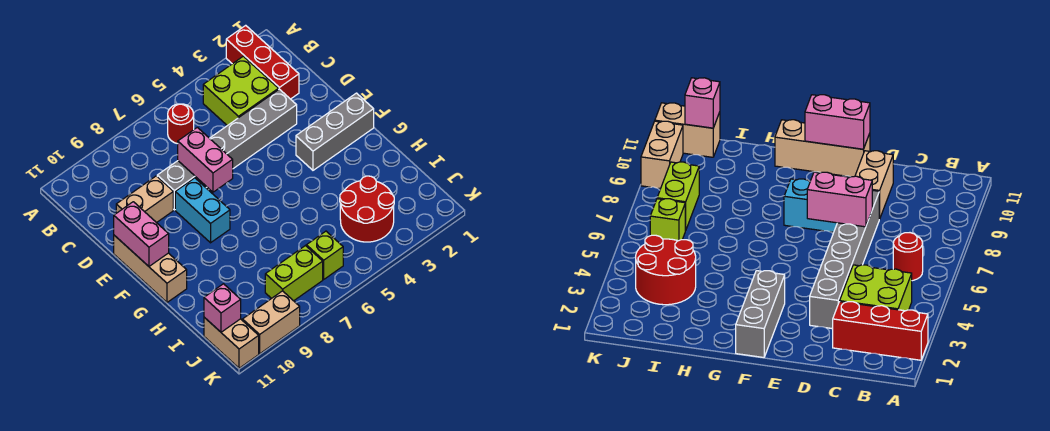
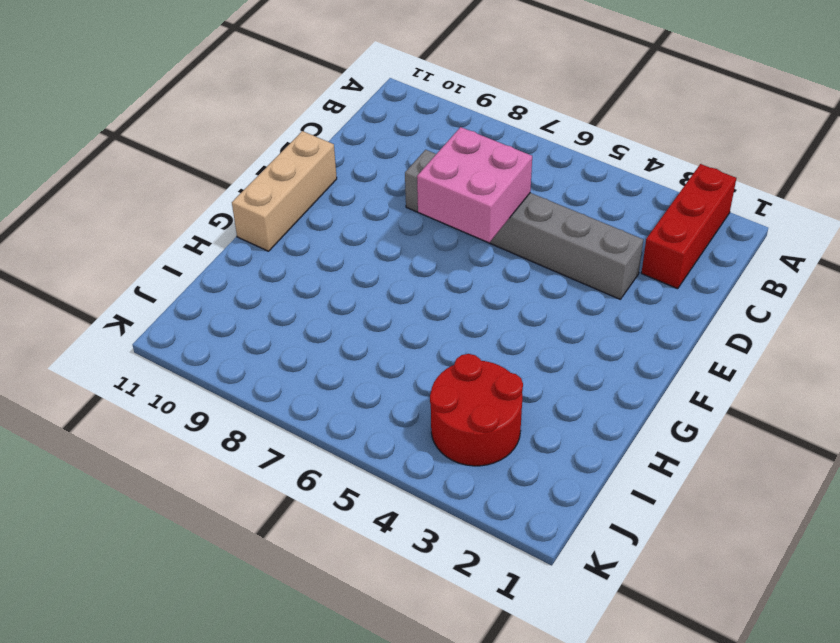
pink 2x2 brick [417,127,532,243] -> pink 1x2 brick [178,127,233,192]
none -> lime 2x2 brick [203,56,278,126]
none -> red 1x1 round brick [168,104,194,144]
none -> tan 1x2 brick [116,176,173,223]

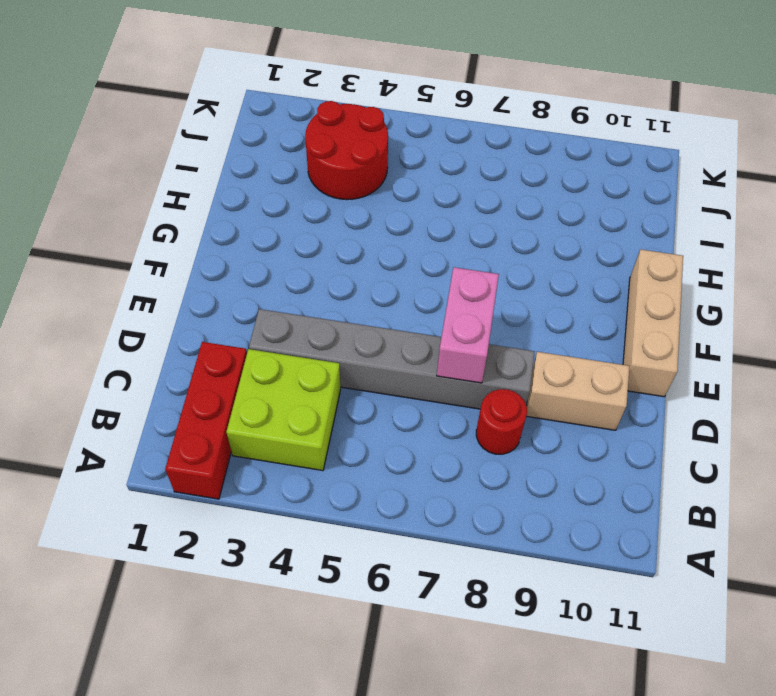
red 1x1 round brick [476,389,527,454] -> red 1x1 round brick moved to [168,104,194,144]
none -> cyan 1x2 brick [175,178,230,243]
none -> grey 1x3 brick [296,93,374,170]
none -> lime 1x1 brick [306,231,343,279]

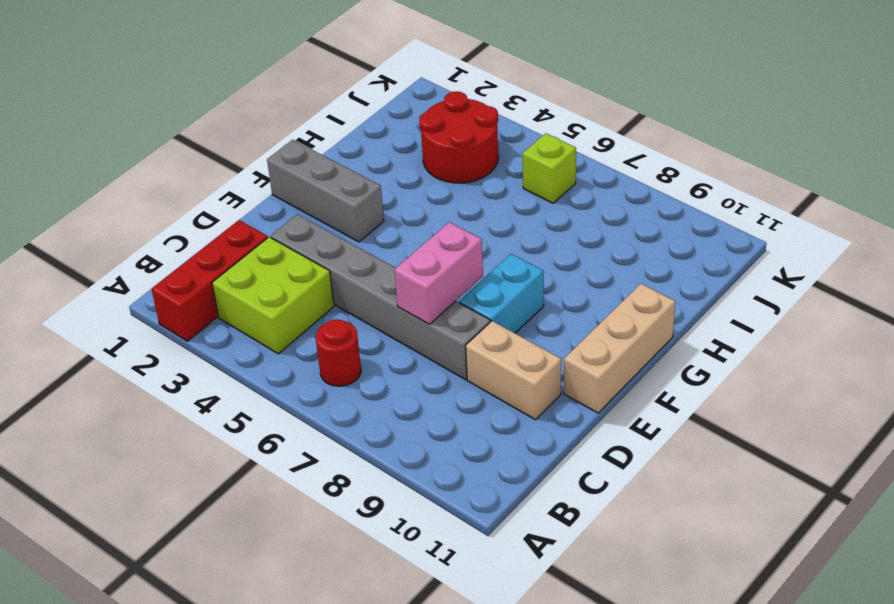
none -> lime 1x2 brick [265,246,323,301]
none -> tan 1x2 brick [204,317,259,368]
none -> tan 1x2 brick [242,291,300,354]

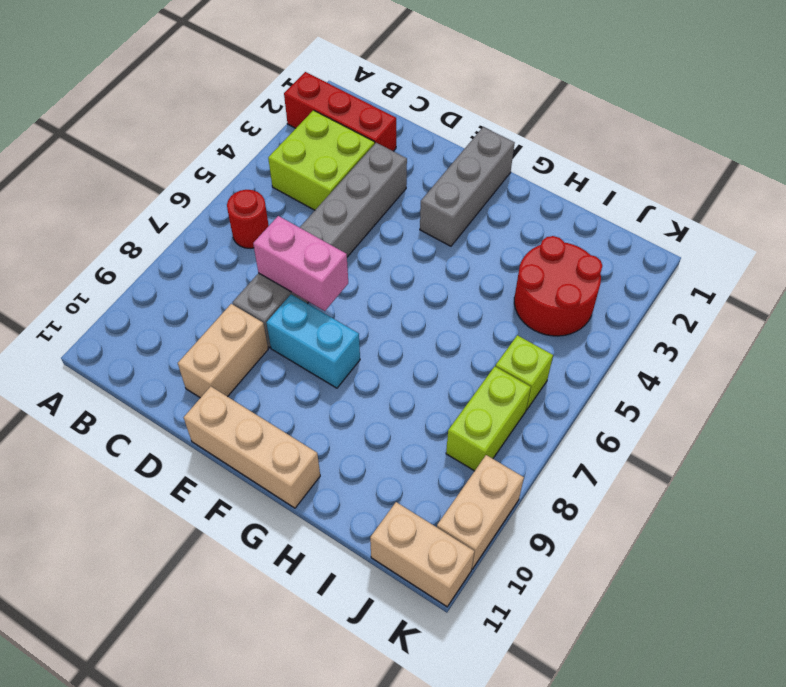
none -> pink 1x2 brick [114,202,169,266]
none -> pink 1x1 brick [204,284,241,332]

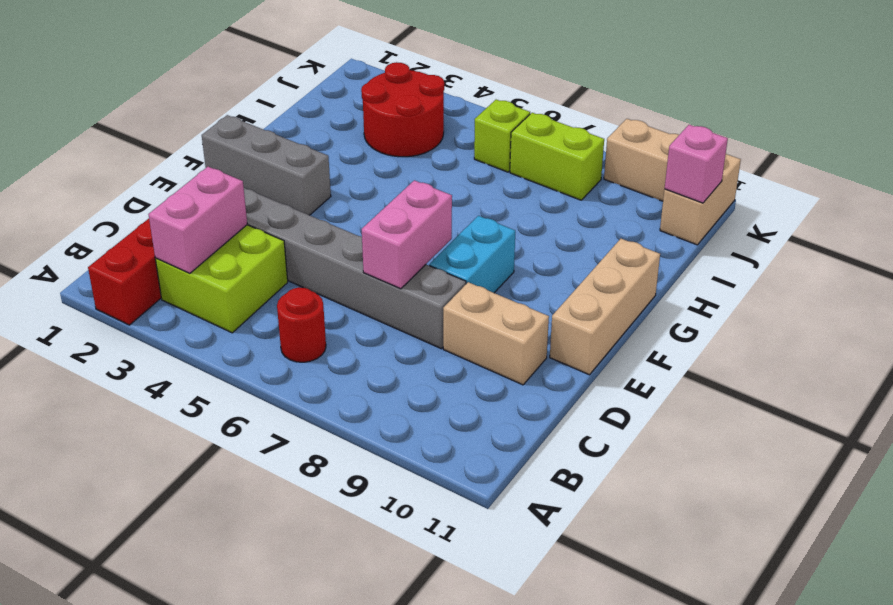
pink 1x2 brick [148,167,247,274] -> pink 1x2 brick moved to [114,202,169,266]

